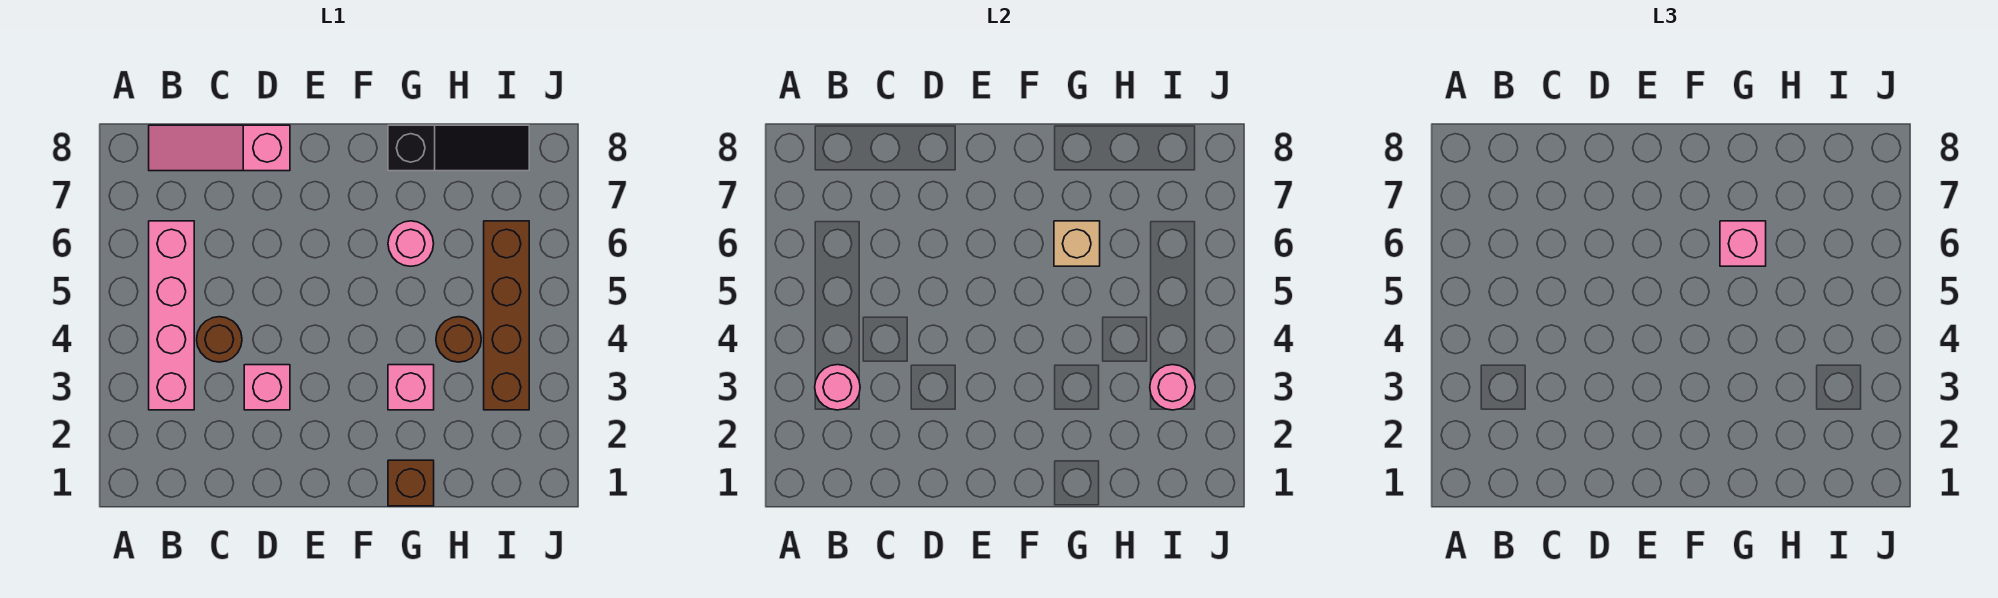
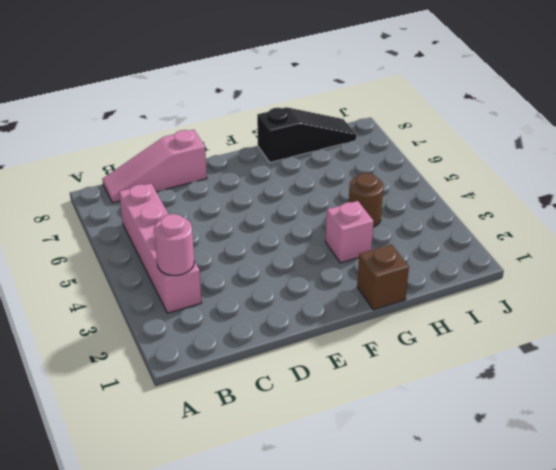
none -> brown 1x1 round brick [197,317,242,362]
none -> pink 1x1 brick [244,365,290,410]
none -> pink 1x1 round brick [388,221,434,266]

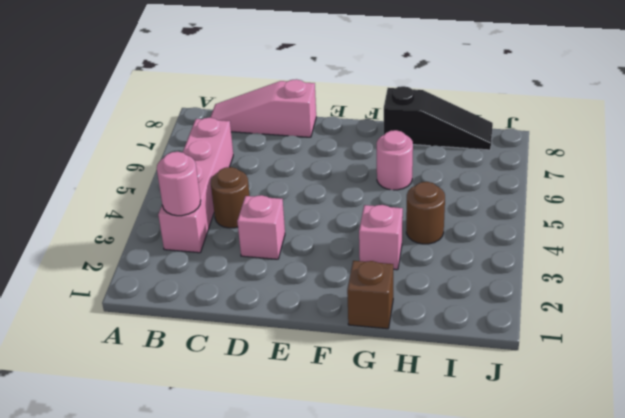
none -> brown 1x4 brick [484,221,529,410]
none -> tan 1x1 brick [1054,221,1100,266]
none -> pink 1x1 round brick [1150,365,1195,410]

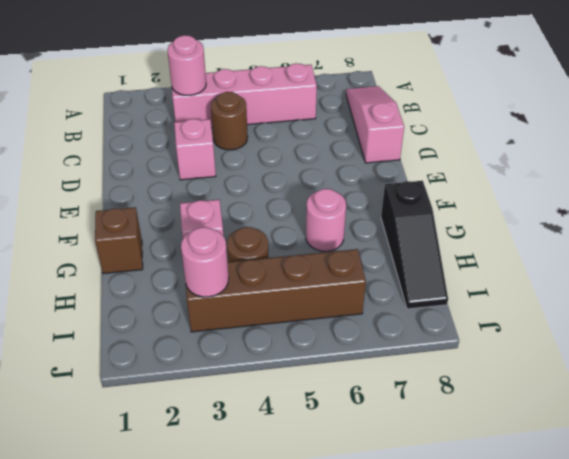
none -> tan 1x1 brick [1054,221,1100,266]
none -> pink 1x1 brick [1720,221,1766,266]

